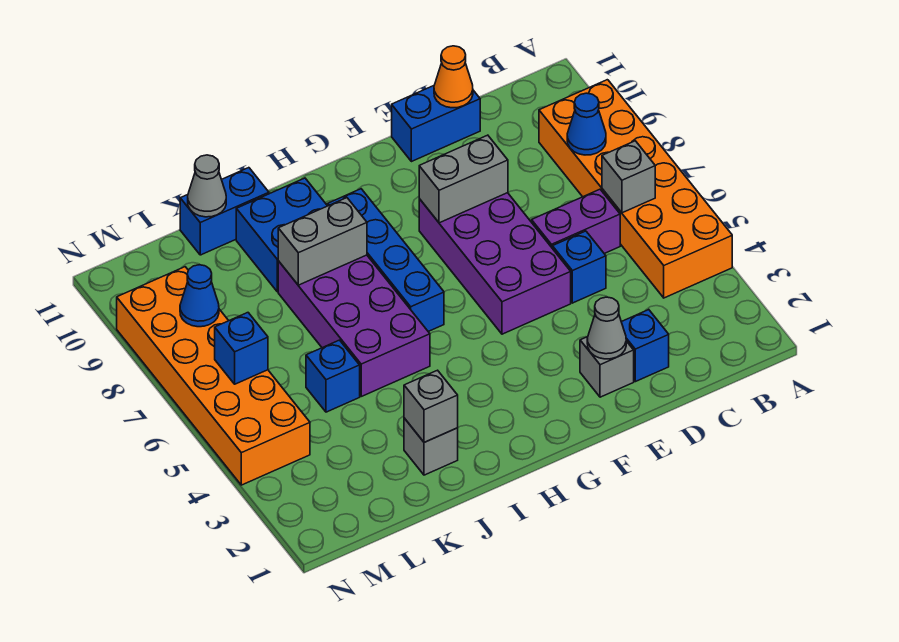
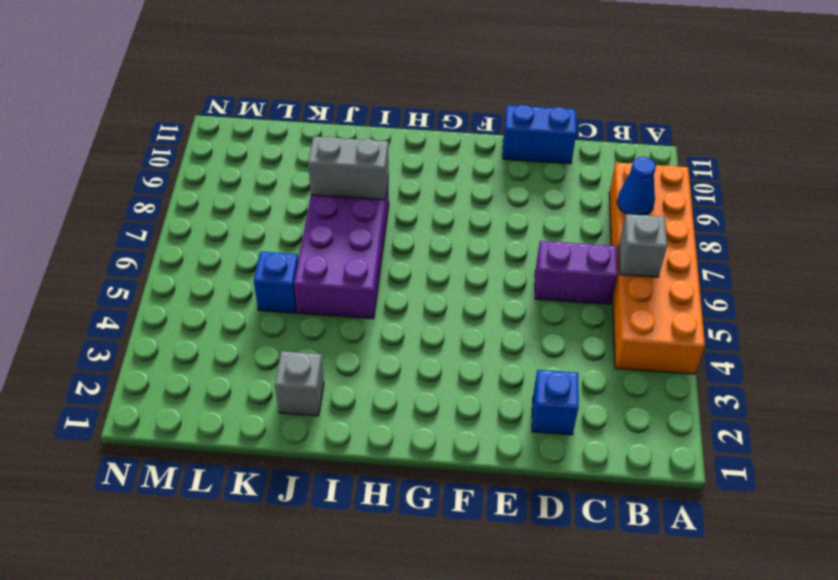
none -> blue 1x1 brick [552,231,606,303]
none -> grey 1x1 brick [580,337,634,397]
none -> purple 2x4 brick [419,193,571,334]

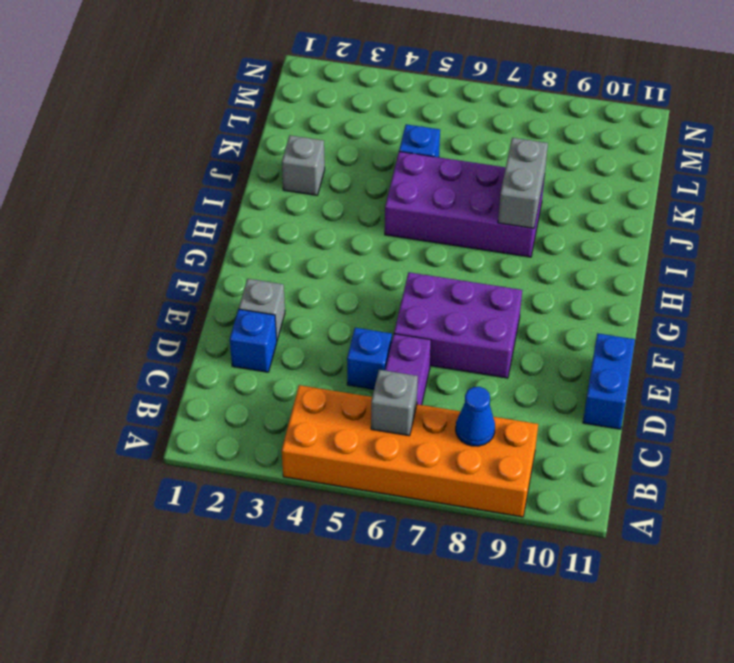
purple 2x3 brick [394,272,522,378] -> purple 2x4 brick [419,193,571,334]
none -> blue 1x4 brick [328,189,444,331]
none -> blue 2x2 brick [236,178,327,292]
none -> blue 1x2 brick [180,168,269,255]

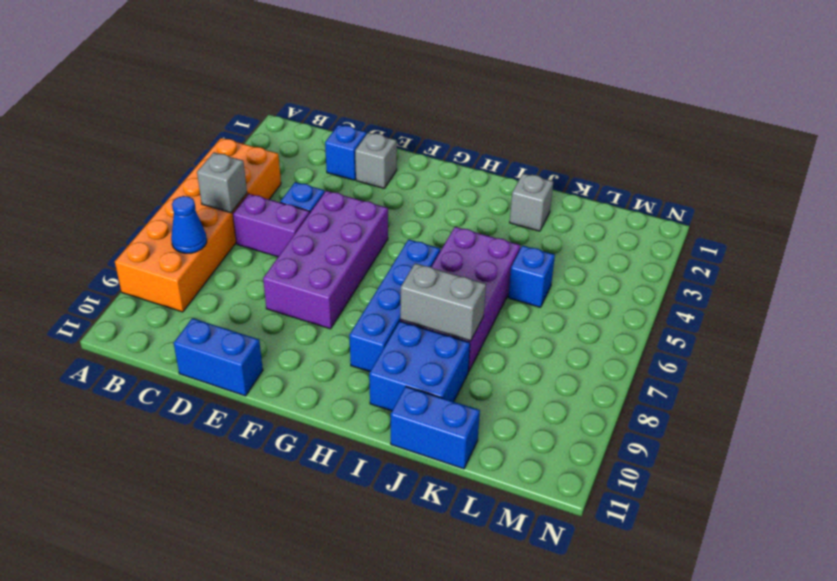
none -> orange 2x6 brick [117,267,310,485]
none -> orange 1x1 cone [434,46,473,108]
none -> grey 1x1 cone [587,297,626,359]

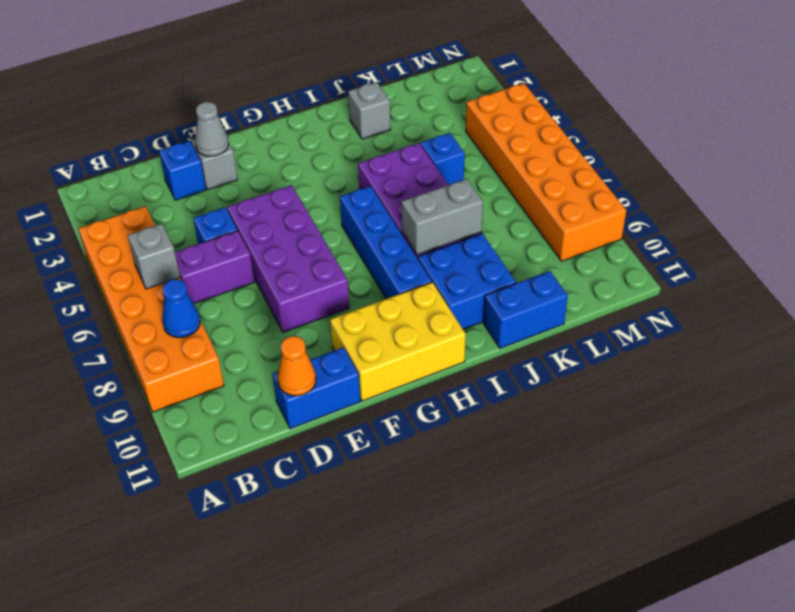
yellow 2x3 brick [330,282,466,401] -> none
none -> grey 1x2 brick [419,135,508,223]
none -> grey 1x1 brick [404,370,458,442]
none -> grey 1x1 cone [188,155,226,217]

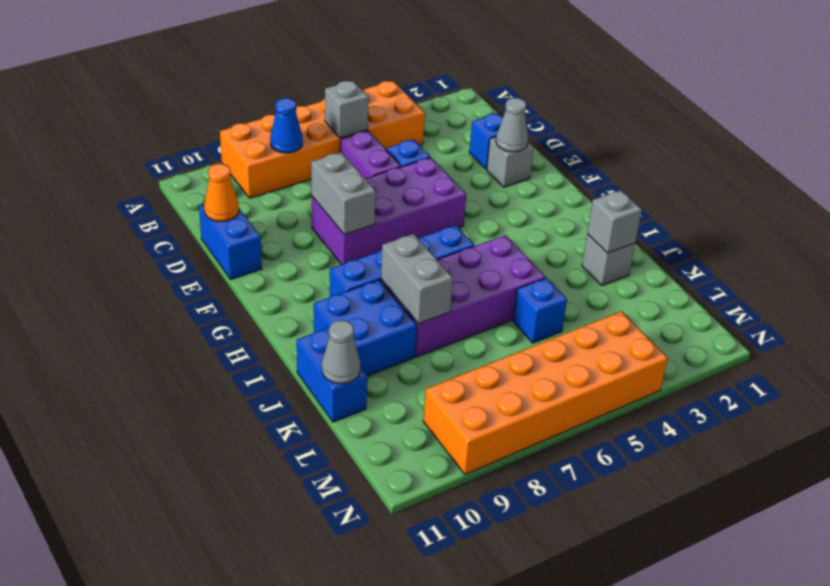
none -> blue 1x1 brick [215,313,268,384]
none -> blue 1x1 cone [180,265,219,327]

